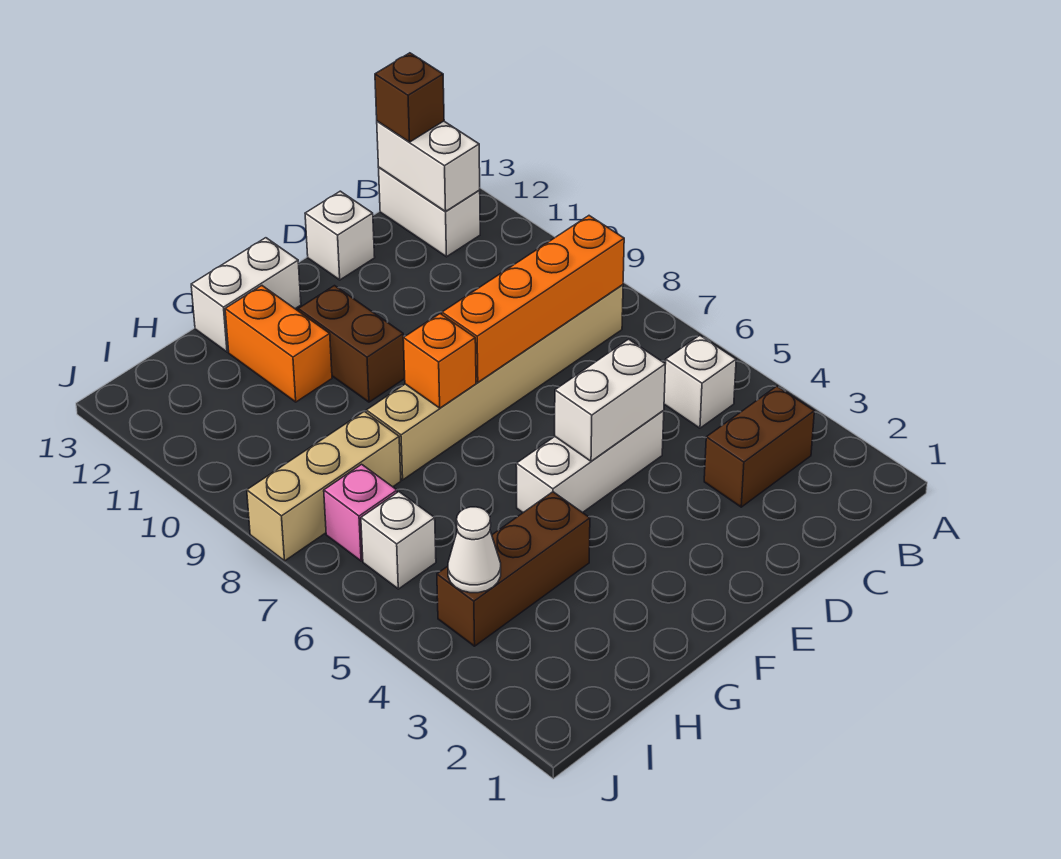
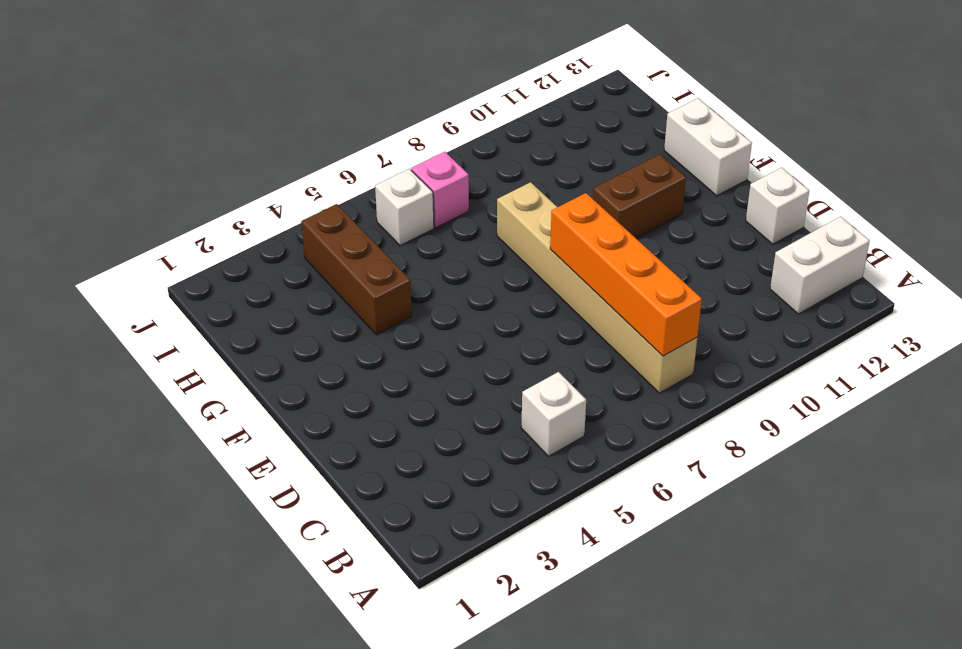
none -> brown 1x2 brick [704,386,814,507]
none -> white 1x3 brick [516,410,664,513]
none -> orange 1x2 brick [225,286,332,402]

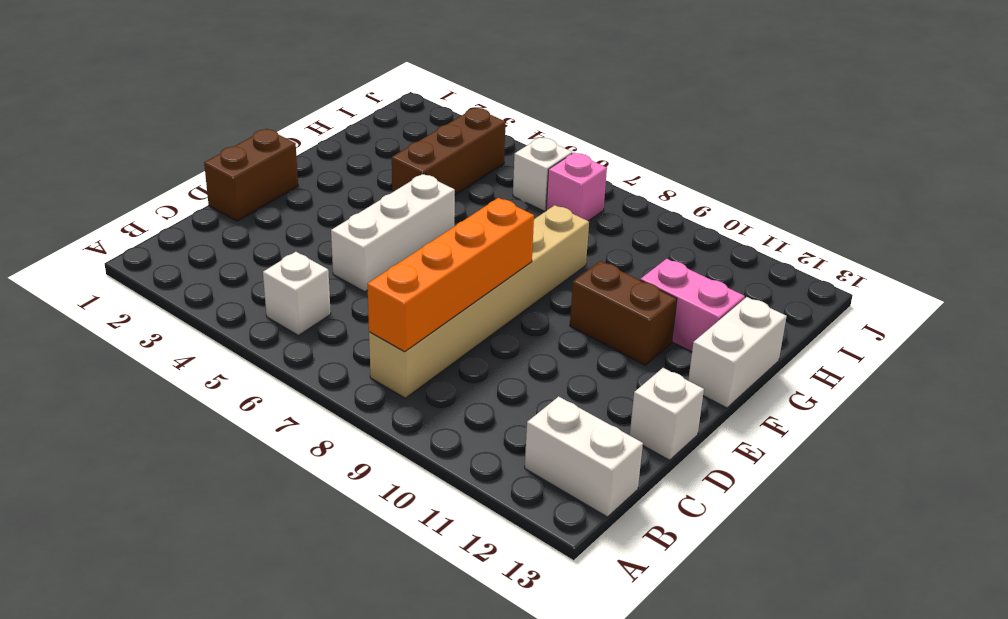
brown 1x2 brick [204,129,298,221] -> brown 1x2 brick moved to [704,386,814,507]
pink 1x2 brick [640,259,745,352] -> orange 1x2 brick [225,286,332,402]
none -> tan 1x3 brick [247,411,401,561]
none -> white 1x2 brick [377,121,480,211]
none -> white 1x2 brick [555,339,665,461]

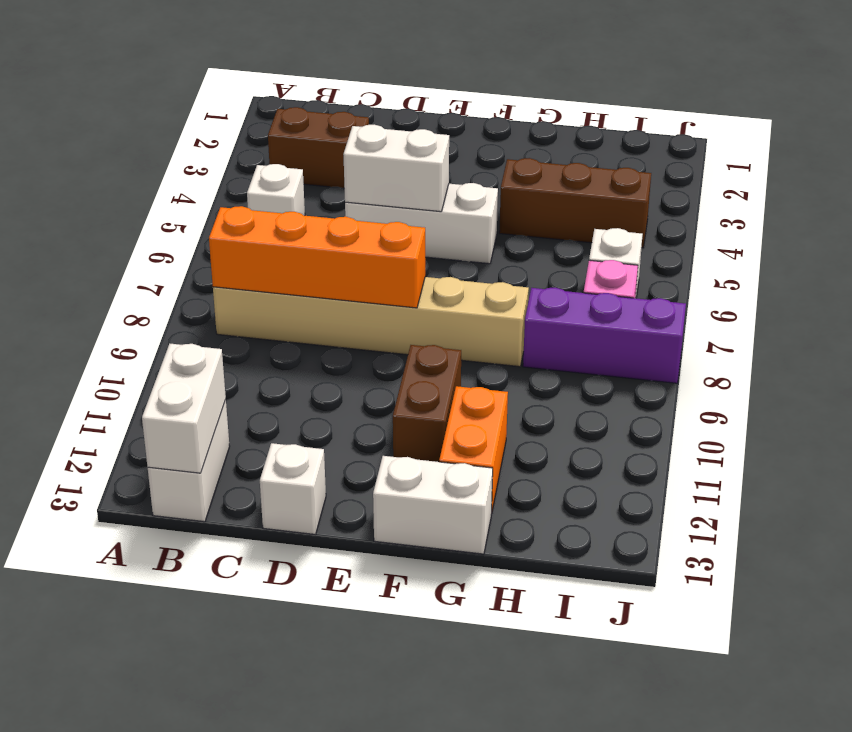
purple 1x3 brick [523,288,686,383] -> tan 1x3 brick [247,411,401,561]
none -> orange 1x1 brick [403,314,476,408]
none -> white 1x1 cone [448,507,501,593]
none -> brown 1x1 brick [375,53,444,142]

